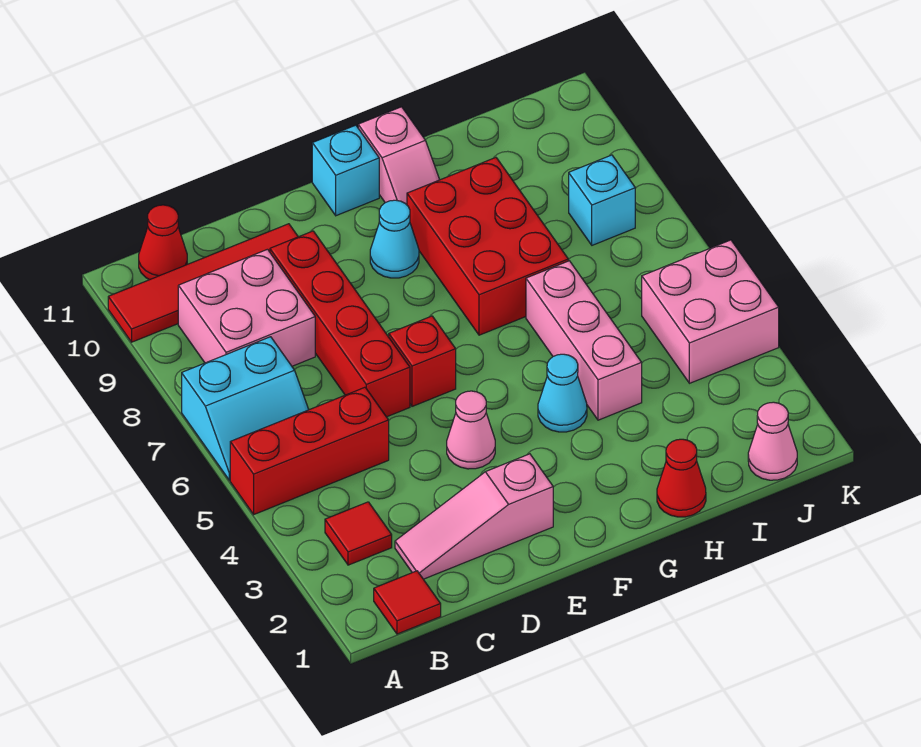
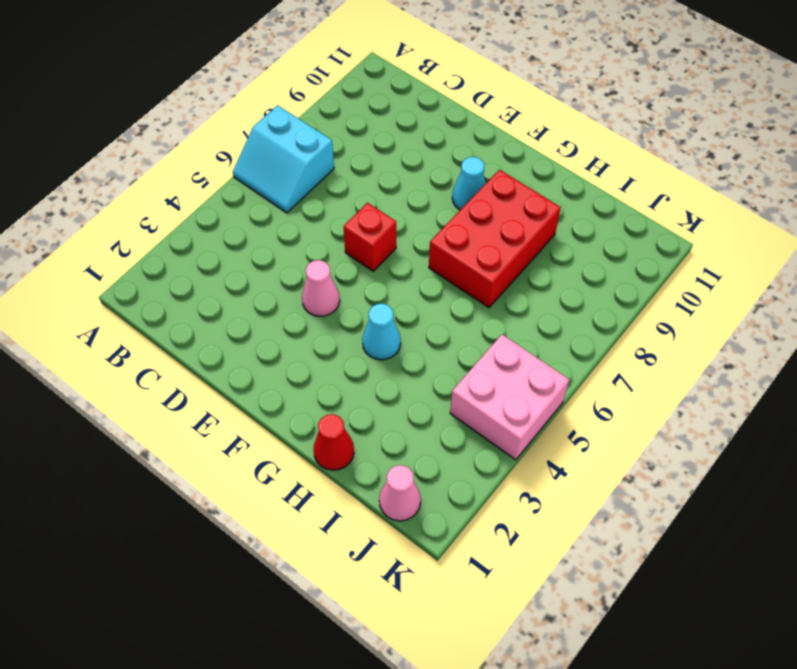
none -> red 1x3 brick [230,387,389,514]
none -> red 1x4 tile [108,224,298,342]
none -> red 1x1 tile [374,571,441,634]

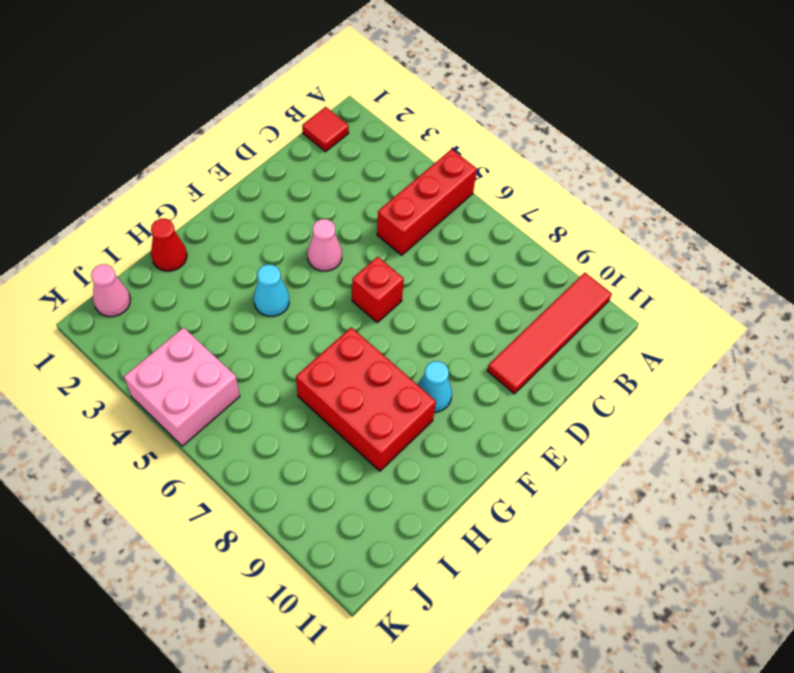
none -> cyan 2x2 slope [182,337,309,480]
none -> red 1x1 tile [325,502,392,565]
none -> pink 2x2 brick [178,249,315,366]

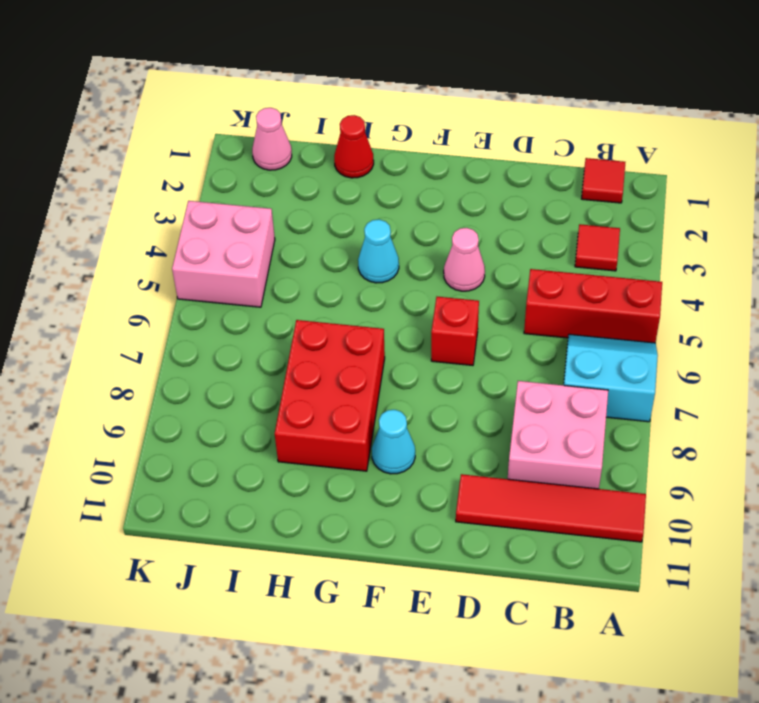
none -> red 1x1 cone [139,205,187,280]
none -> pink 1x3 slope [395,454,553,579]
none -> red 1x4 brick [270,231,410,417]

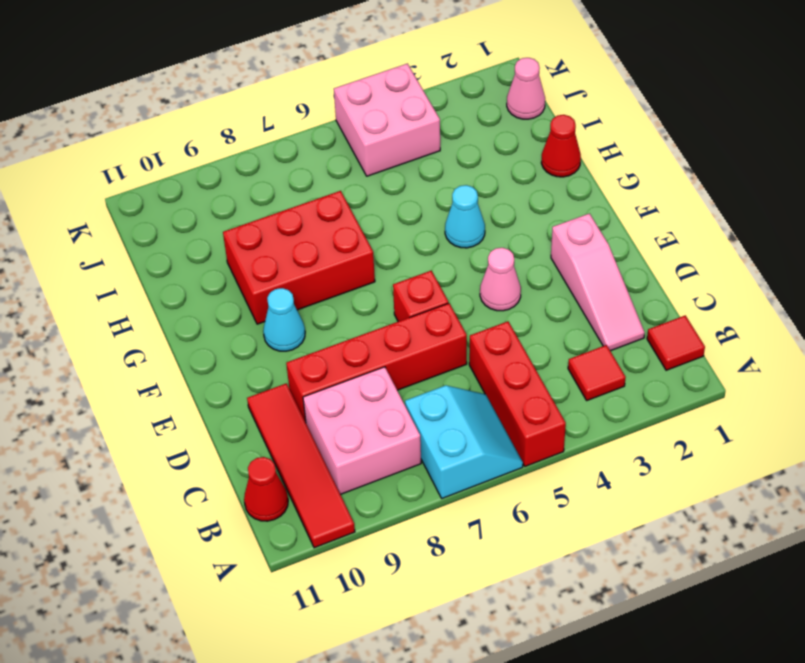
none -> cyan 1x1 brick [312,125,379,216]
none -> pink 1x2 slope [358,107,440,205]
none -> pink 1x3 brick [526,261,642,420]

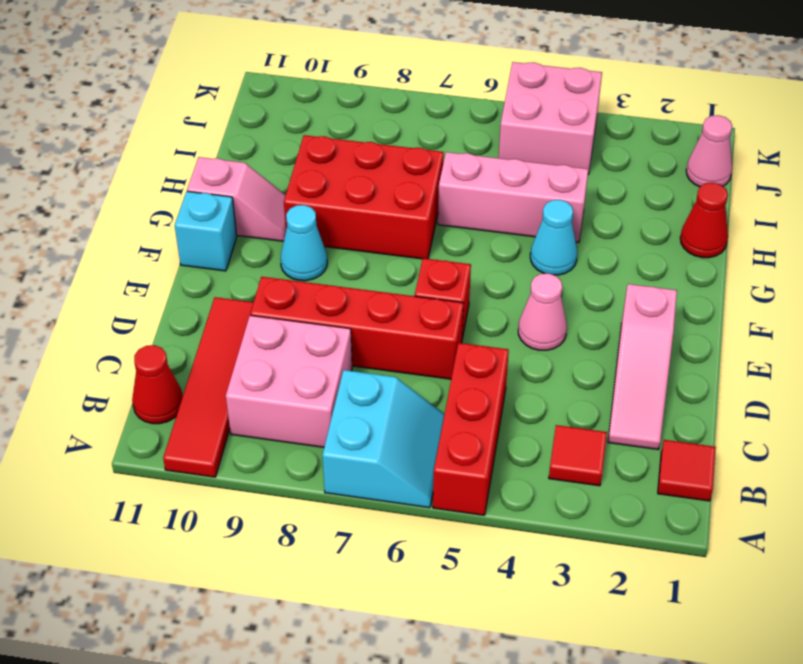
none -> cyan 1x1 brick [569,155,635,245]

